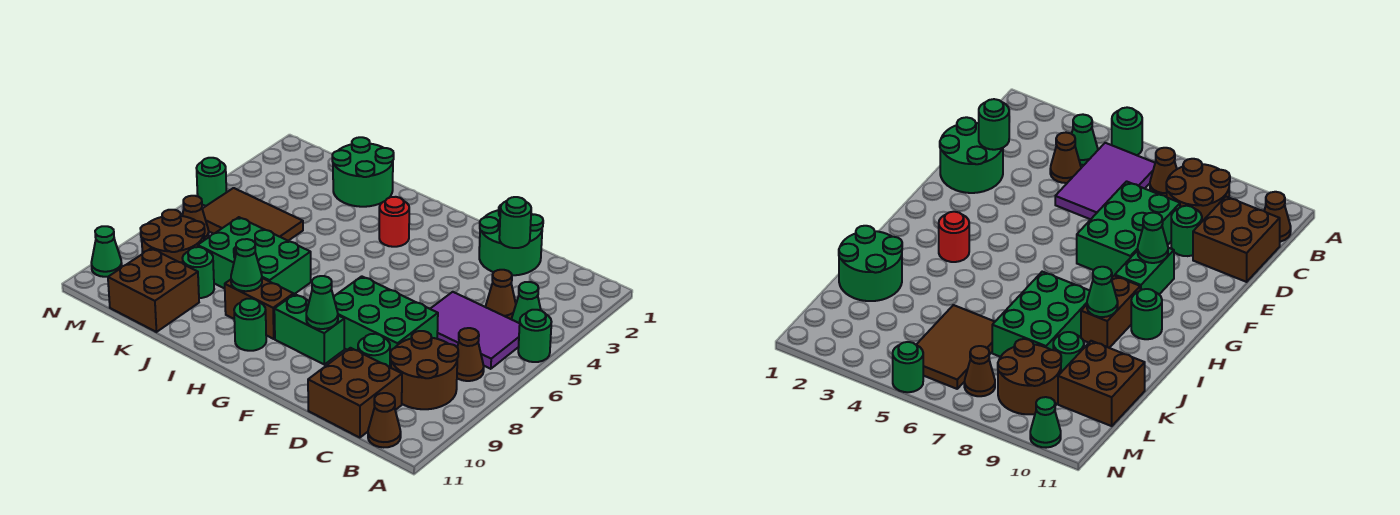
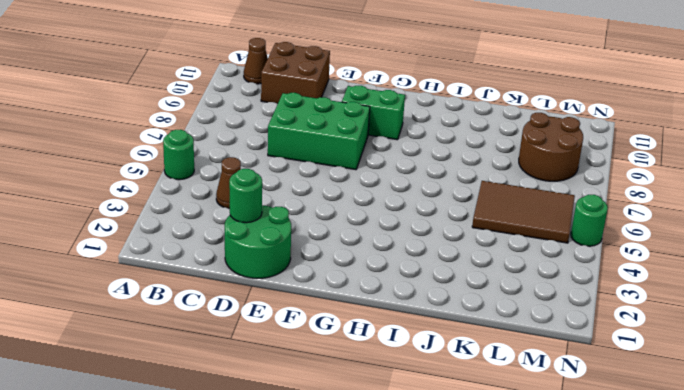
none -> green 1x1 cone [512,282,541,323]
none -> purple 2x3 tile [430,292,520,369]
none -> brown 1x1 cone [457,328,484,381]

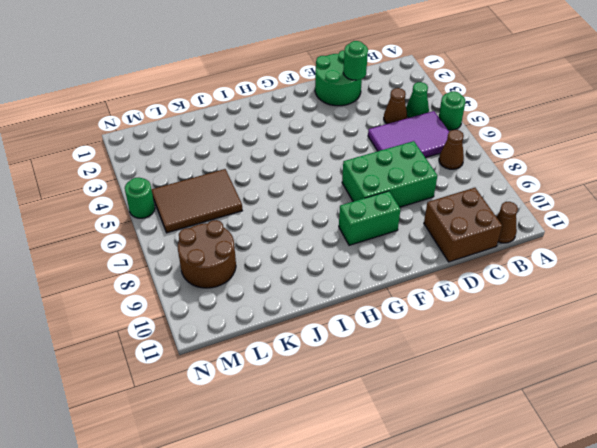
none -> brown 2x2 round brick [390,331,458,409]
none -> green 1x1 round brick [358,334,390,367]
none -> red 1x1 round brick [379,197,409,247]

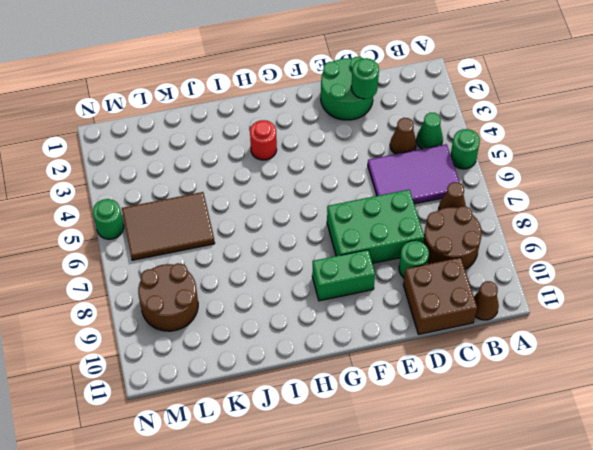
none -> brown 1x2 brick [225,278,294,339]
none -> green 1x1 round brick [234,299,266,351]
none -> green 2x3 brick [198,217,311,294]

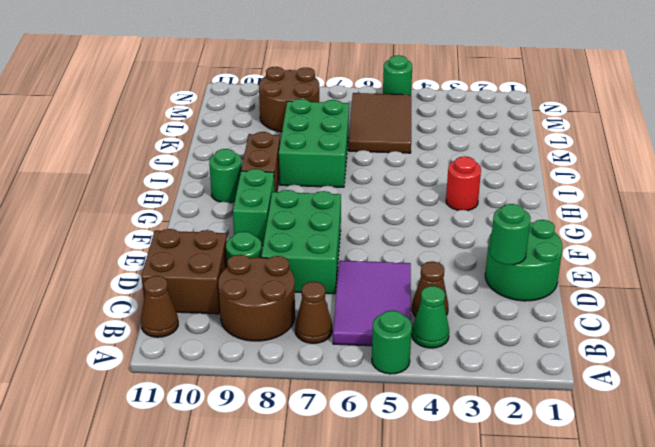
none -> green 2x2 round brick [332,137,394,207]
none -> green 1x1 round brick [182,247,214,298]
none -> brown 2x2 brick [108,248,199,332]

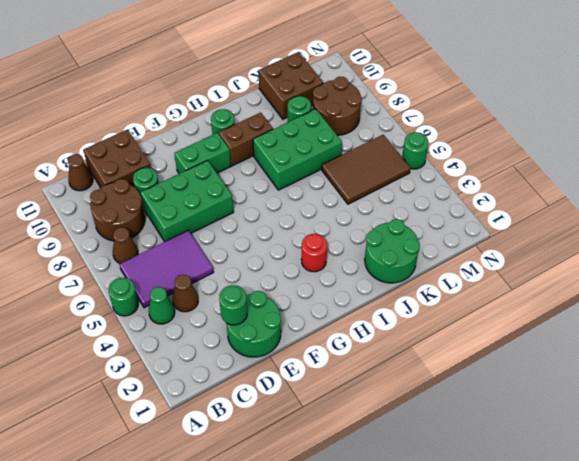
none -> brown 1x1 cone [182,196,209,240]
none -> green 1x1 cone [91,226,122,277]
none -> green 1x1 cone [306,276,338,329]

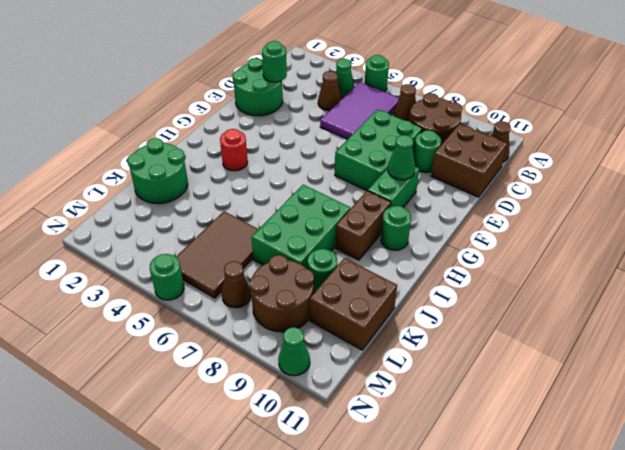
none -> green 1x1 cone [231,239,262,291]

